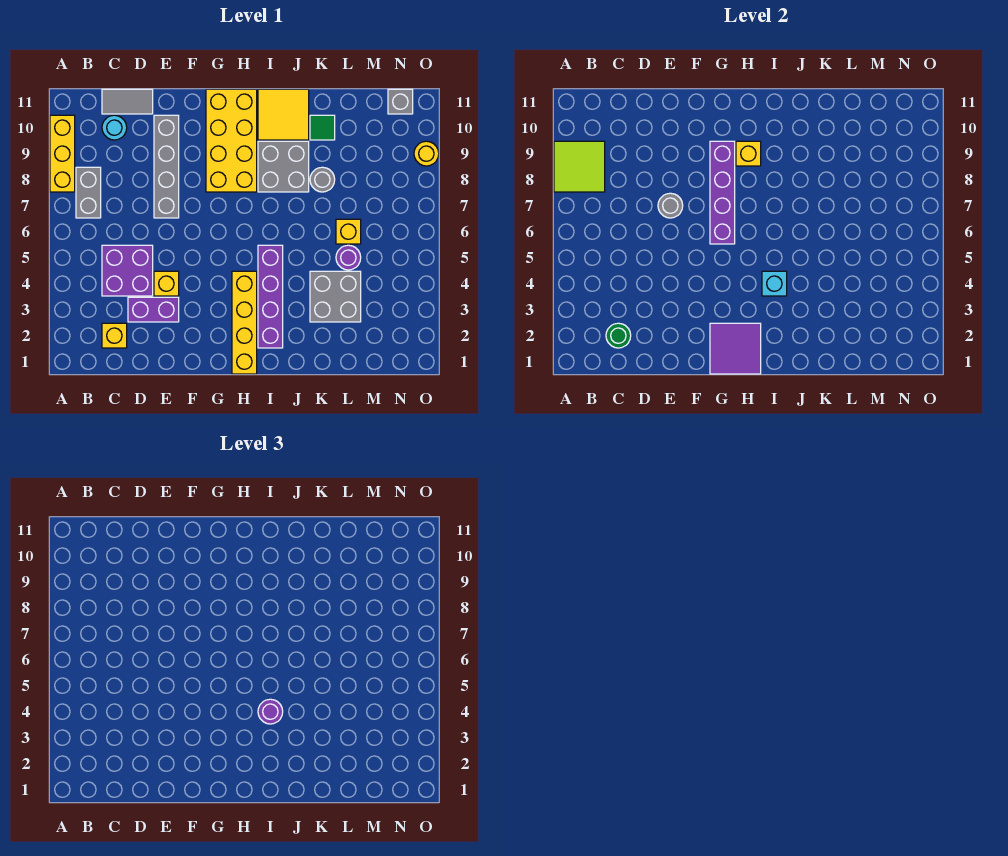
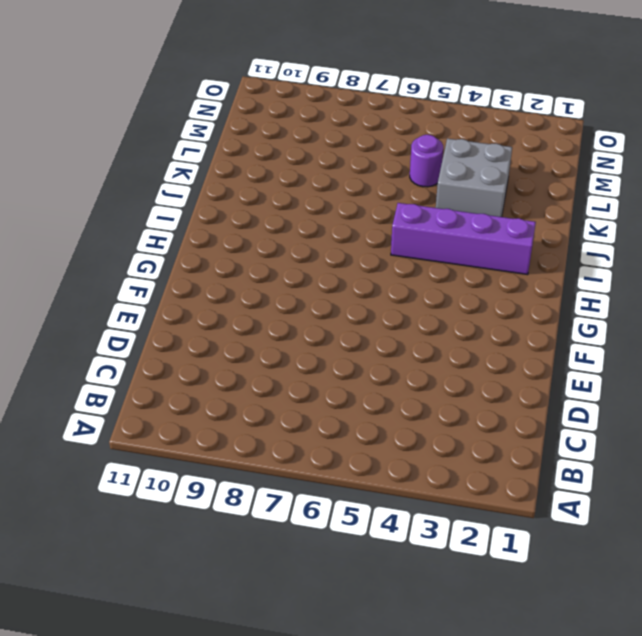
none -> yellow 1x3 brick [50,115,75,192]
none -> grey 1x2 brick [76,167,101,218]
none -> yellow 1x1 brick [102,323,127,348]

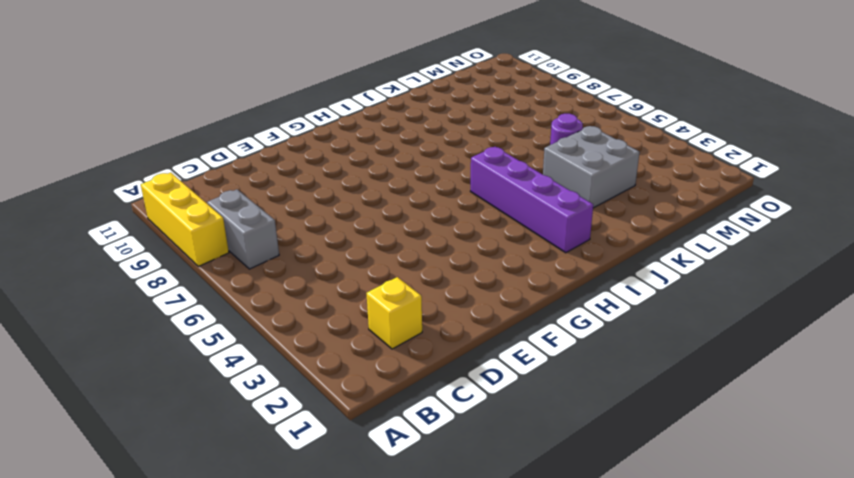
none -> purple 2x2 brick [102,245,153,296]
none -> cyan 1x1 round brick [102,115,127,140]
none -> grey 1x2 tile [102,89,153,114]

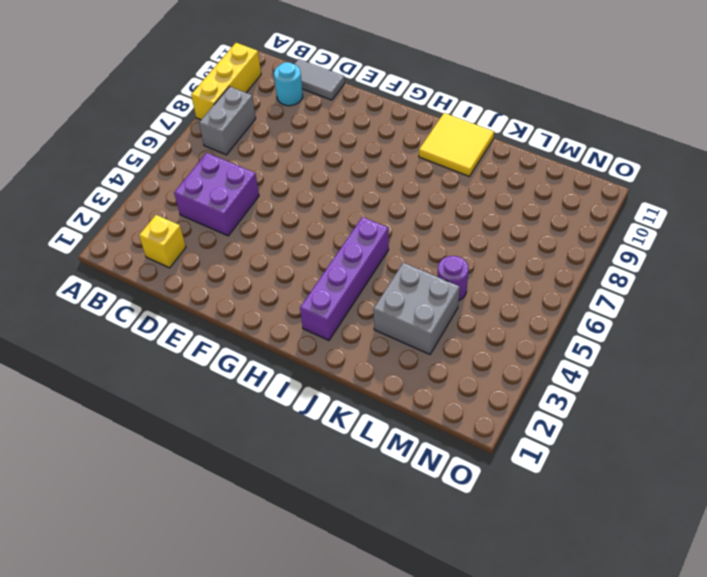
none -> purple 1x2 brick [128,297,179,322]
none -> yellow 1x1 brick [154,271,179,296]
none -> grey 1x4 brick [154,115,179,218]

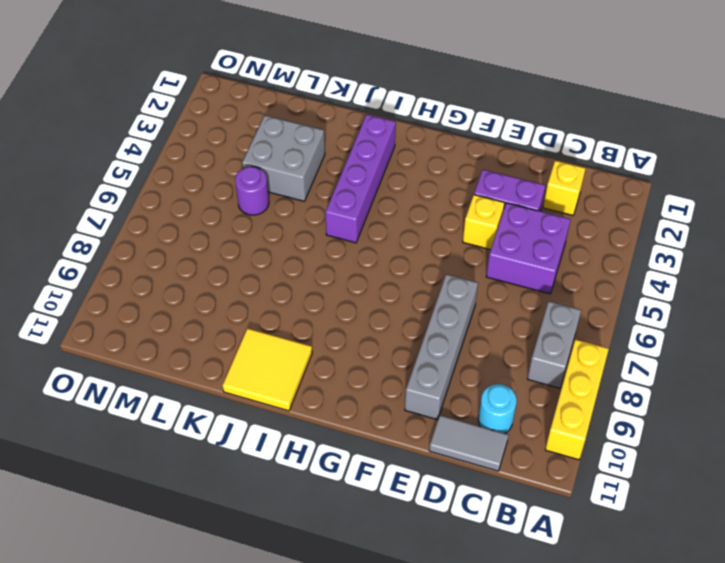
none -> yellow 2x4 brick [206,89,257,192]
none -> yellow 1x4 brick [232,271,257,374]
none -> grey 2x2 brick [258,141,309,192]

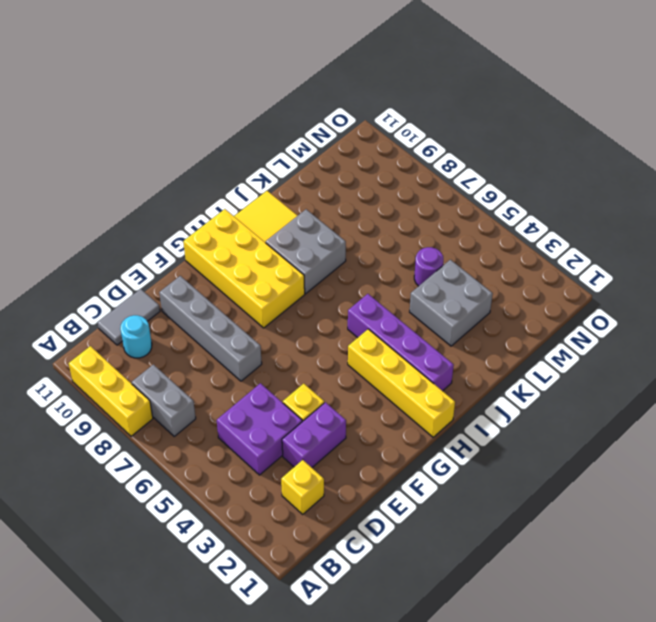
none -> grey 1x1 round brick [310,167,335,192]
none -> green 1x1 tile [310,115,335,140]
none -> yellow 1x1 brick [336,219,361,244]

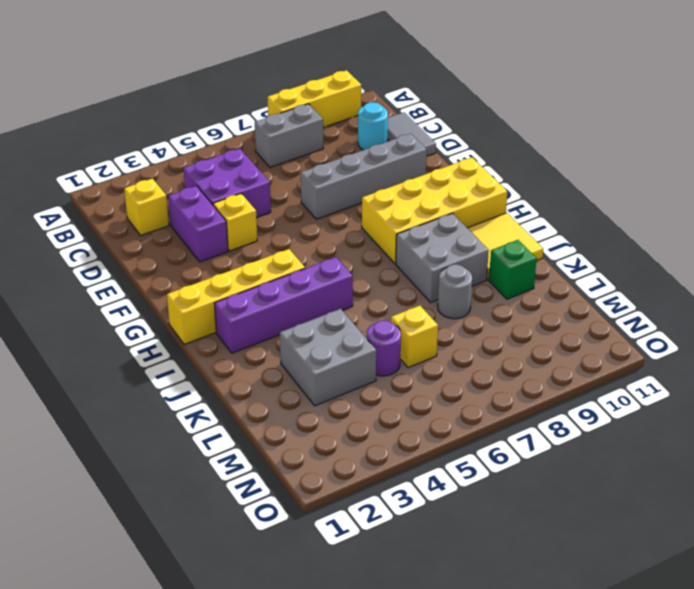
green 1x1 brick [489,240,537,299] -> green 1x1 tile [310,115,335,140]
none -> grey 1x1 brick [388,89,413,114]
none -> yellow 1x1 round brick [414,141,439,166]
none -> lime 2x2 tile [554,141,605,192]

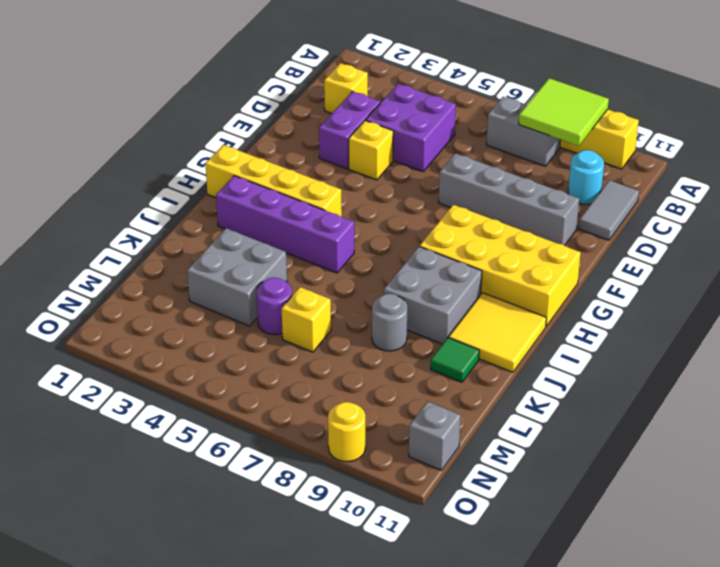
none -> green 1x1 round brick [606,323,631,348]
none -> grey 1x1 round brick [658,193,683,218]
none -> purple 2x2 tile [710,323,761,374]

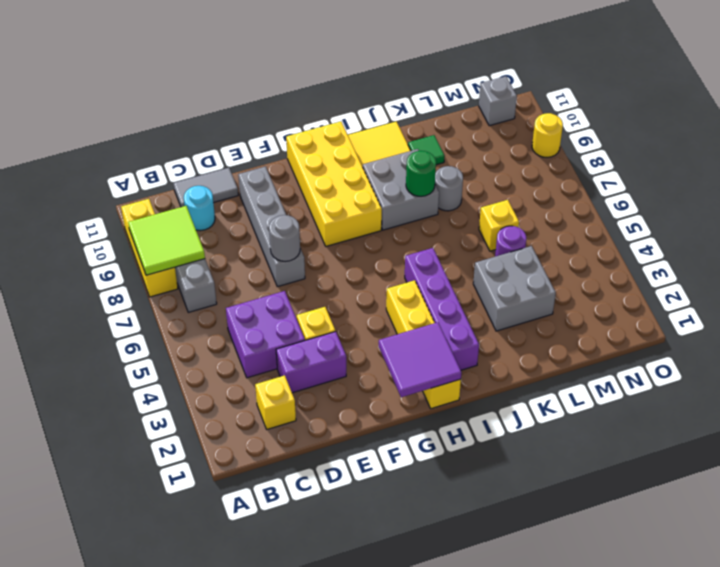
green 1x1 round brick [406,151,436,196] -> green 1x1 round brick moved to [606,323,631,348]
none -> purple 1x4 brick [710,141,735,244]
none -> yellow 1x1 brick [736,141,761,166]
none -> cyan 1x1 brick [762,271,787,296]

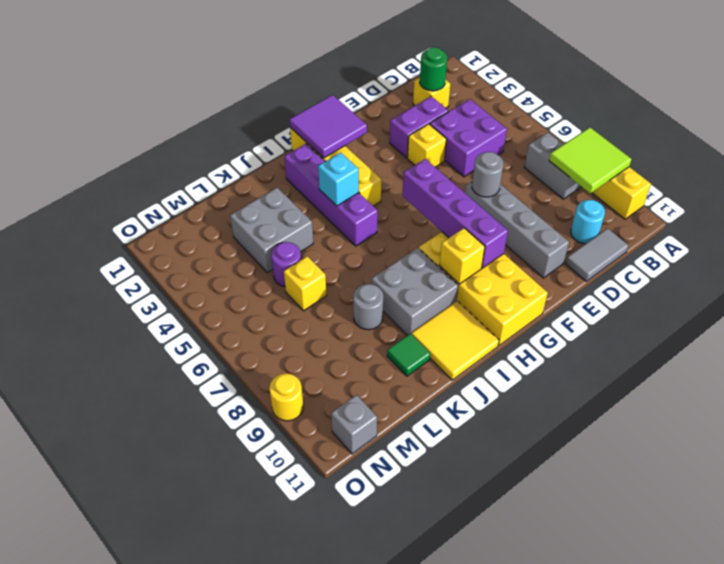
none -> purple 1x1 round brick [258,699,283,724]

